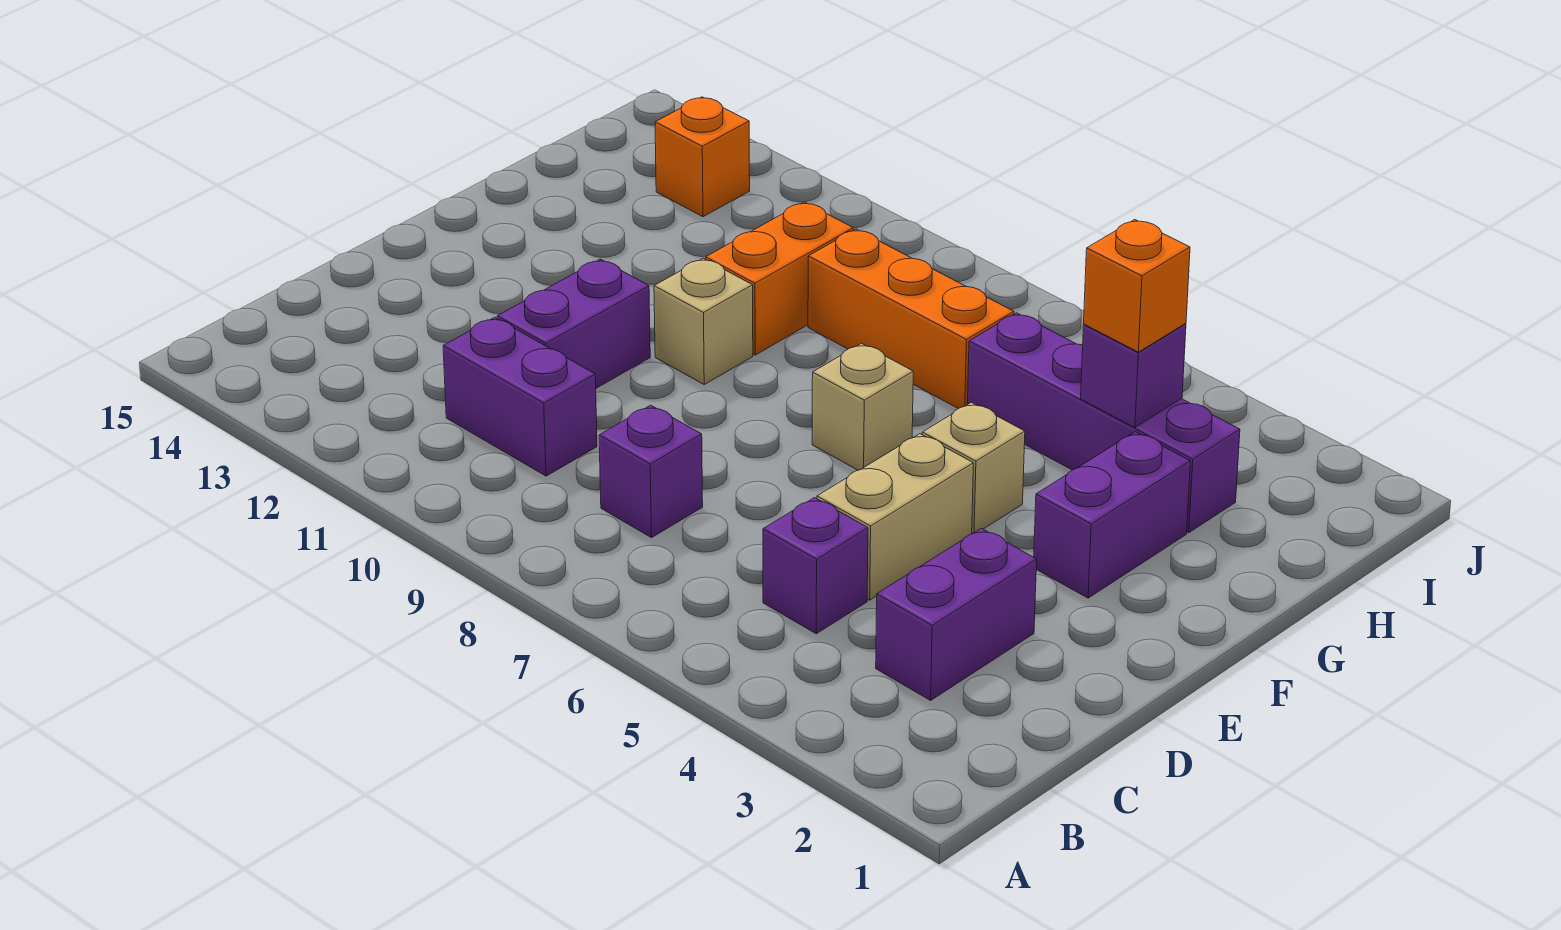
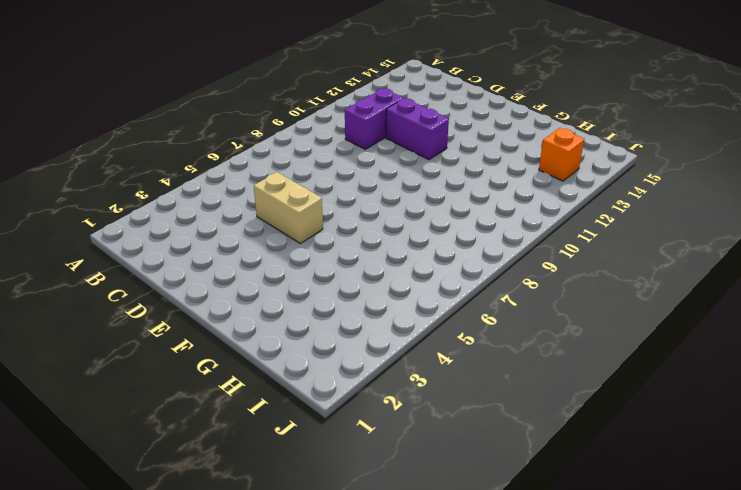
none -> purple 1x2 brick [876,528,1037,700]
none -> purple 1x1 brick [763,498,868,634]
none -> purple 1x1 brick [599,405,703,538]

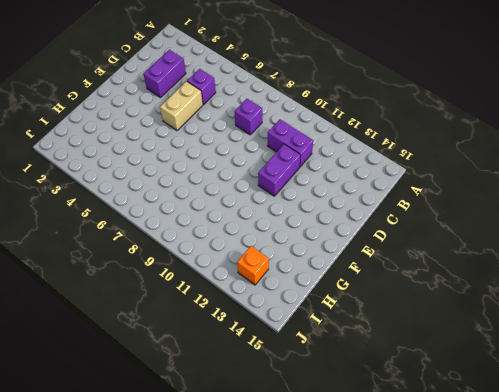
none -> purple 1x2 brick [1034,432,1190,598]
none -> tan 1x1 brick [922,402,1025,534]
none -> tan 1x1 brick [812,343,913,470]

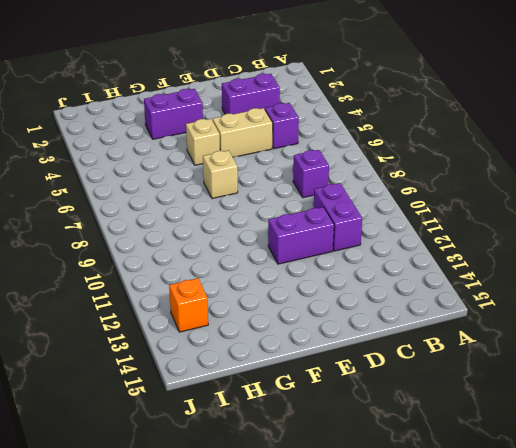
none -> tan 1x1 brick [654,258,753,384]
none -> orange 1x2 brick [706,202,853,355]
none -> purple 1x4 brick [968,313,1240,533]

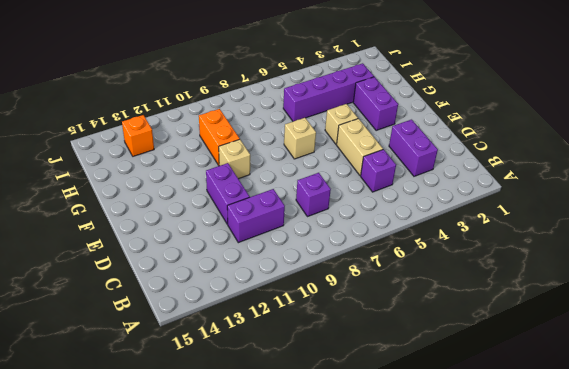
none -> orange 1x3 brick [808,229,1014,409]
none -> purple 1x1 brick [1081,323,1186,428]
none -> orange 1x1 brick [1084,220,1190,352]

